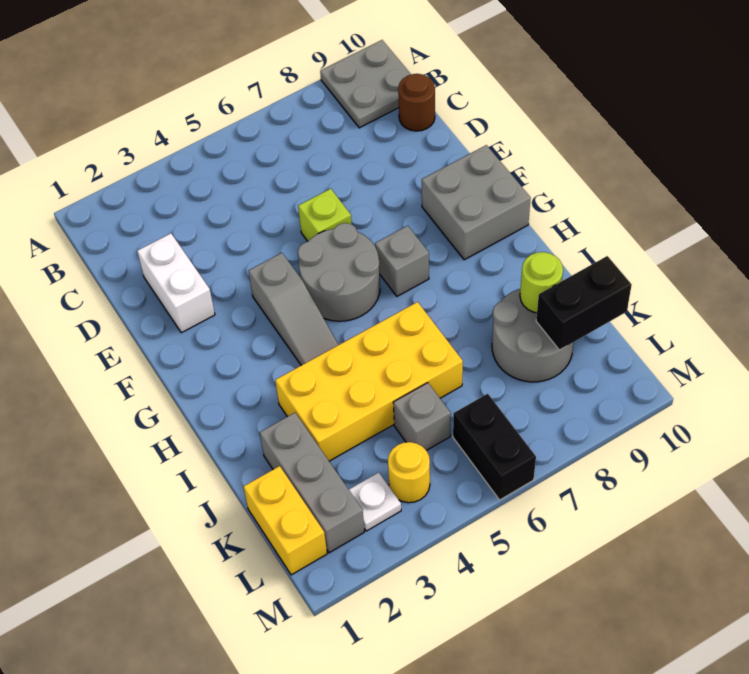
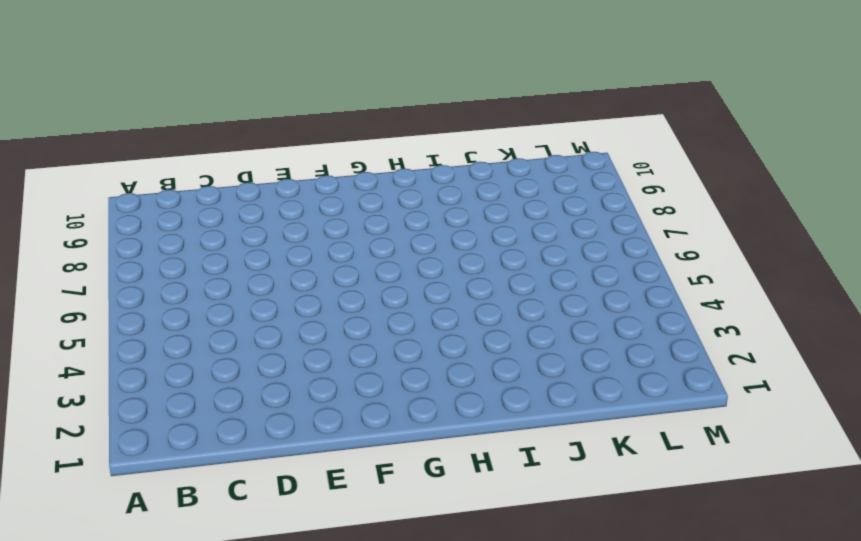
none -> grey 2x2 plate [320,40,411,128]
none -> brown 1x1 round brick [398,74,435,131]
none -> white 1x2 brick [137,233,215,333]

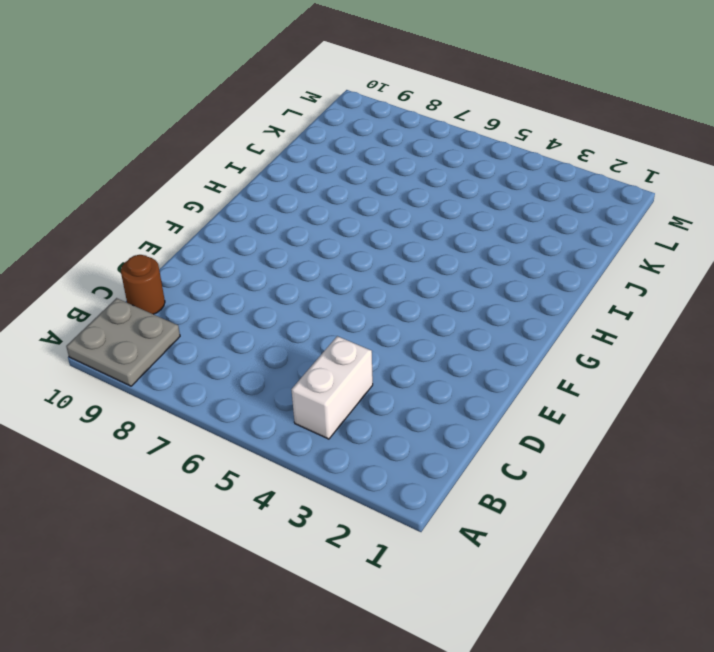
white 1x2 brick [291,336,373,439] -> white 1x2 brick moved to [137,233,215,333]
none -> lime 1x1 brick [298,189,352,241]
none -> grey 1x3 slope [248,253,338,365]
none -> grey 2x2 round brick [298,223,380,321]

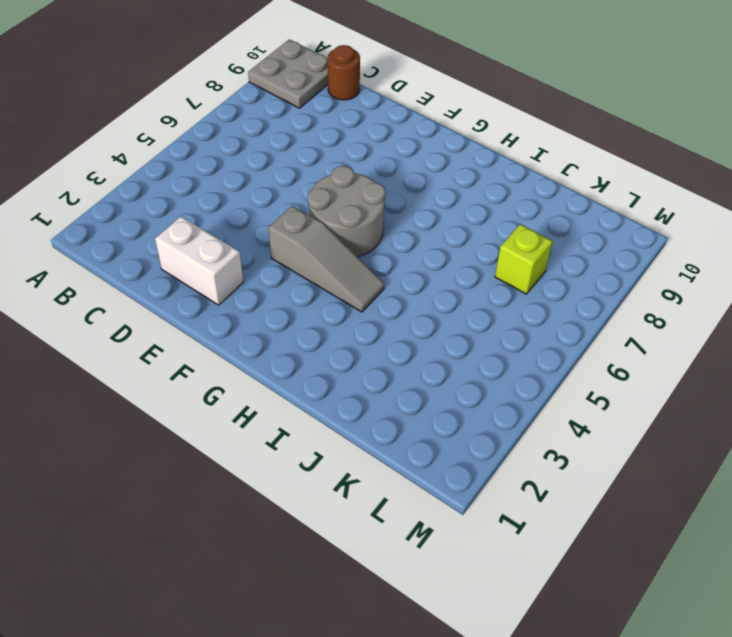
lime 1x1 brick [495,224,553,294] -> lime 1x1 brick moved to [298,189,352,241]
none -> grey 2x2 brick [422,145,531,260]
none -> grey 1x1 brick [375,226,429,296]
none -> yellow 2x4 brick [275,302,463,461]

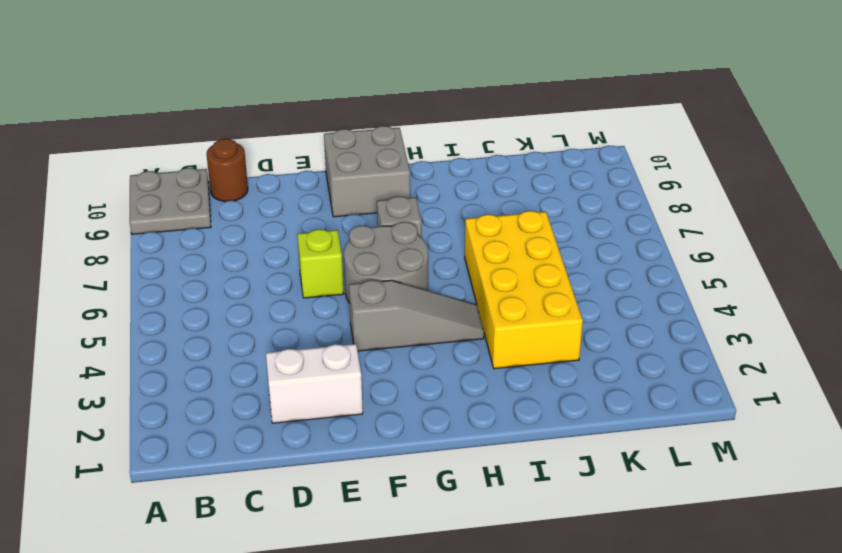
none -> grey 1x3 brick [260,413,364,553]
none -> grey 2x2 round brick [492,289,574,382]
none -> yellow 1x2 brick [243,466,327,575]

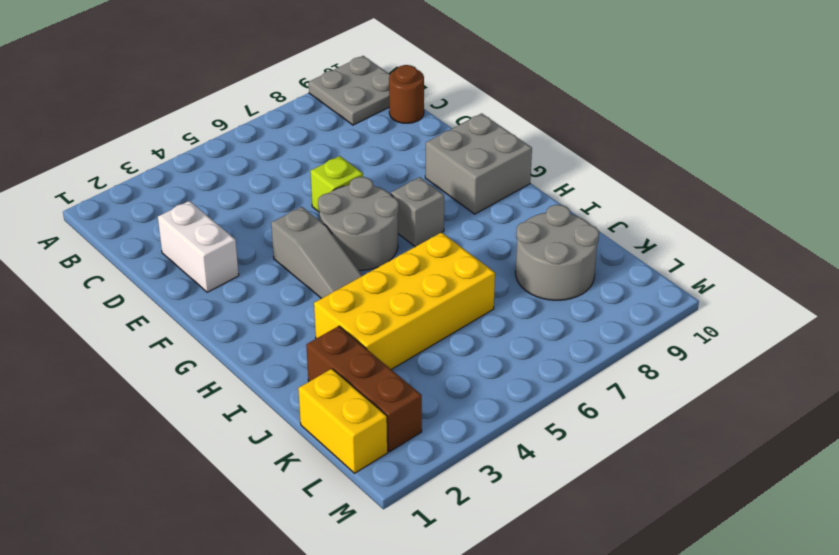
brown 1x3 brick [306,326,422,452] -> grey 1x3 brick [260,413,364,553]
none -> grey 1x1 brick [393,383,451,450]
none -> white 1x1 plate [349,472,401,531]
none -> yellow 1x1 round brick [388,442,430,503]

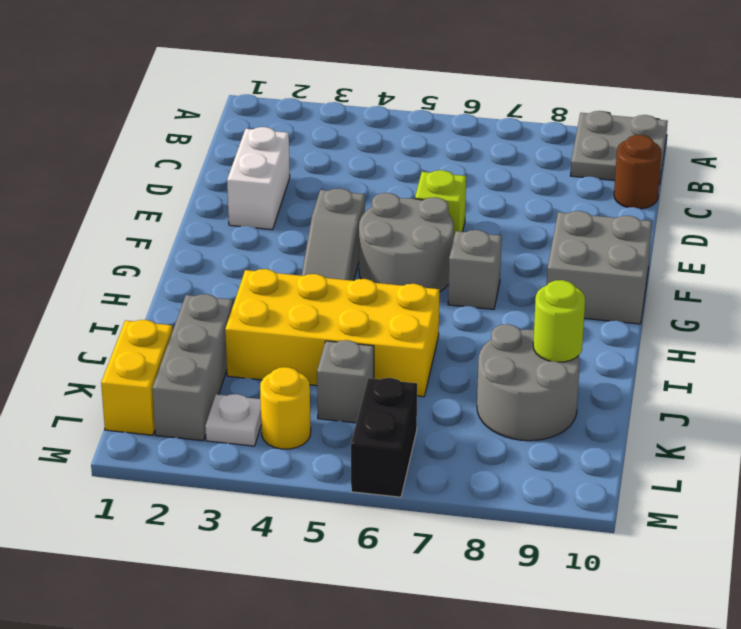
none -> black 1x2 brick [536,256,632,350]

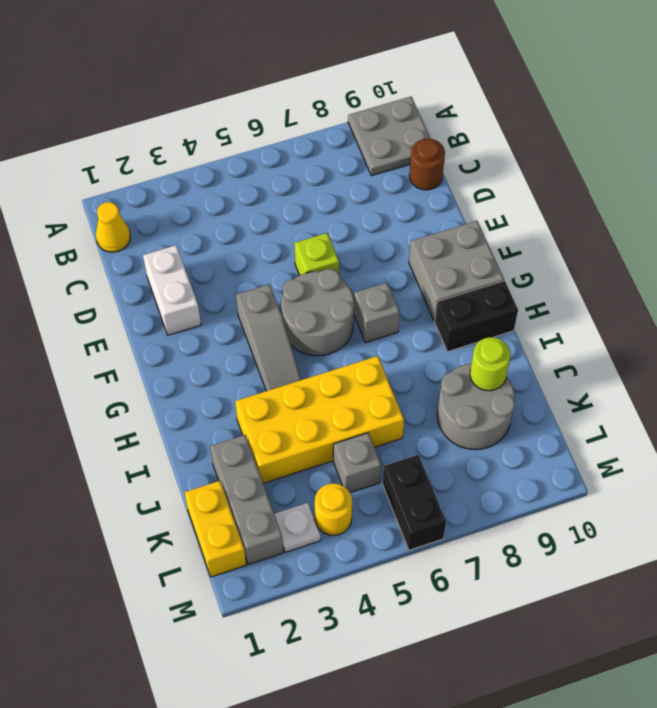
yellow 1x1 cone [96,202,130,252] -> none
black 1x2 brick [435,281,518,352] -> black 1x2 brick moved to [536,256,632,350]

